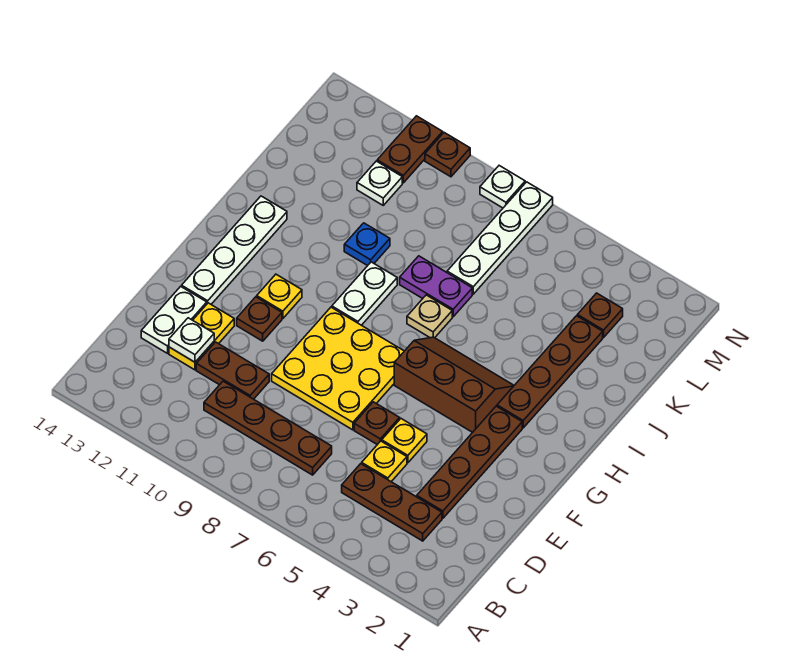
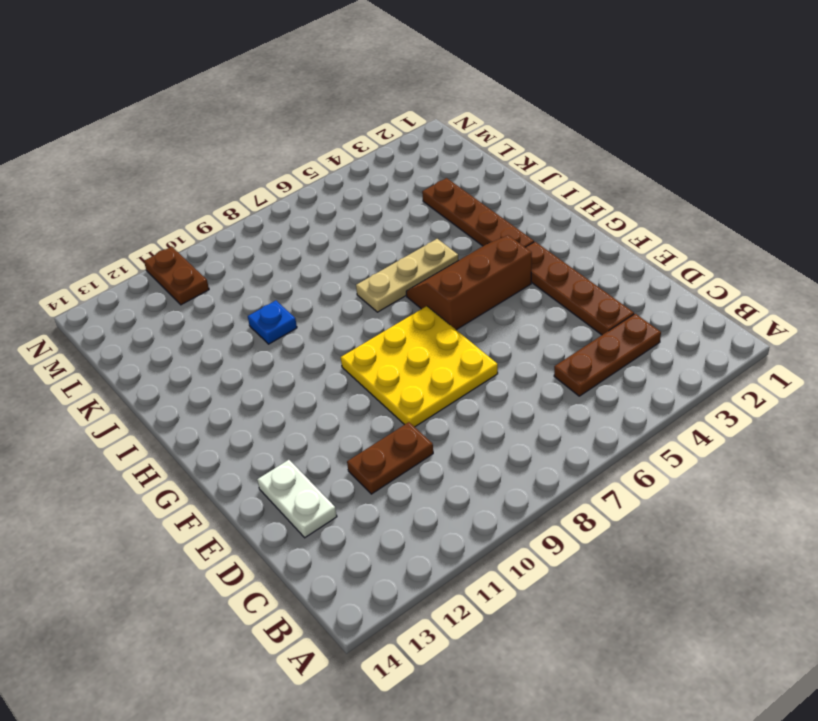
tan 1x3 plate [356,239,458,312] -> tan 1x1 plate [407,295,452,338]
none -> brown 1x4 plate [204,381,332,475]
none -> yellow 1x1 plate [362,441,407,482]
none -> yellow 1x2 plate [169,303,234,370]

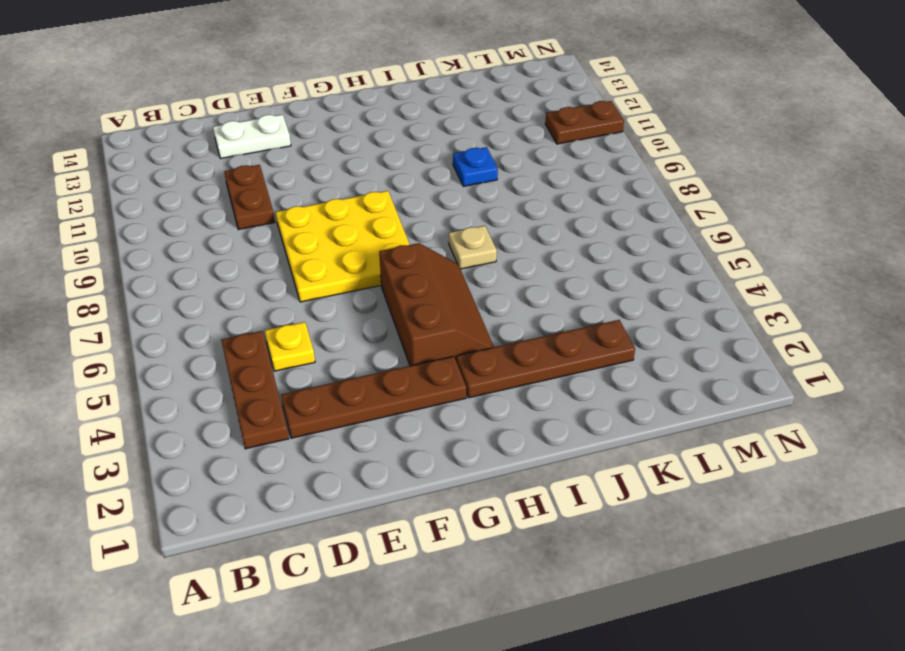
none -> brown 1x4 plate [204,381,332,475]
none -> yellow 1x2 plate [169,303,234,370]
none -> yellow 1x1 plate [382,419,427,463]

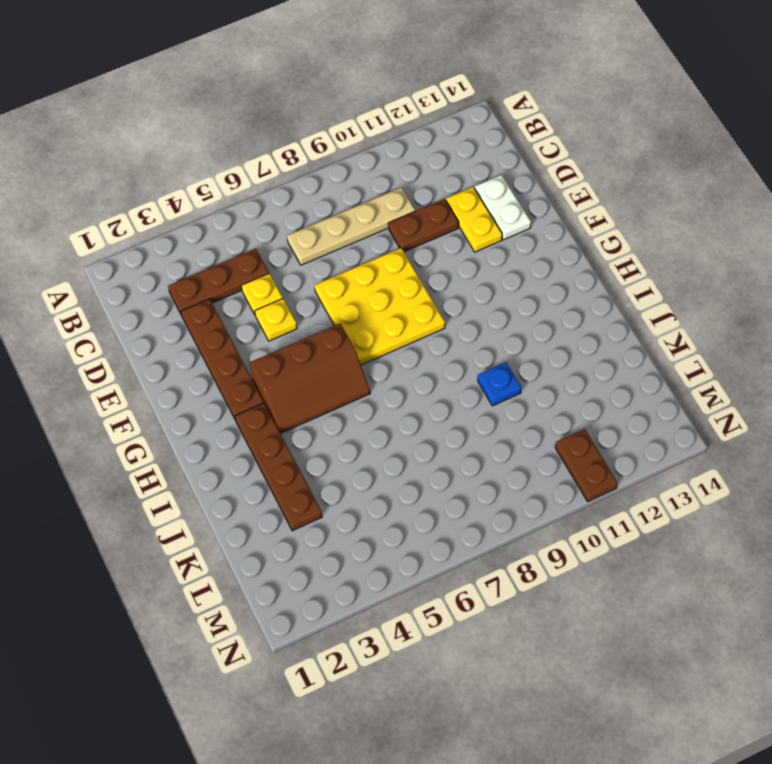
tan 1x4 plate [287,187,415,265] -> brown 1x4 plate [204,381,332,475]
none -> brown 1x1 plate [354,402,400,445]
none -> brown 1x1 plate [237,297,282,341]
none -> white 1x4 plate [182,196,287,304]

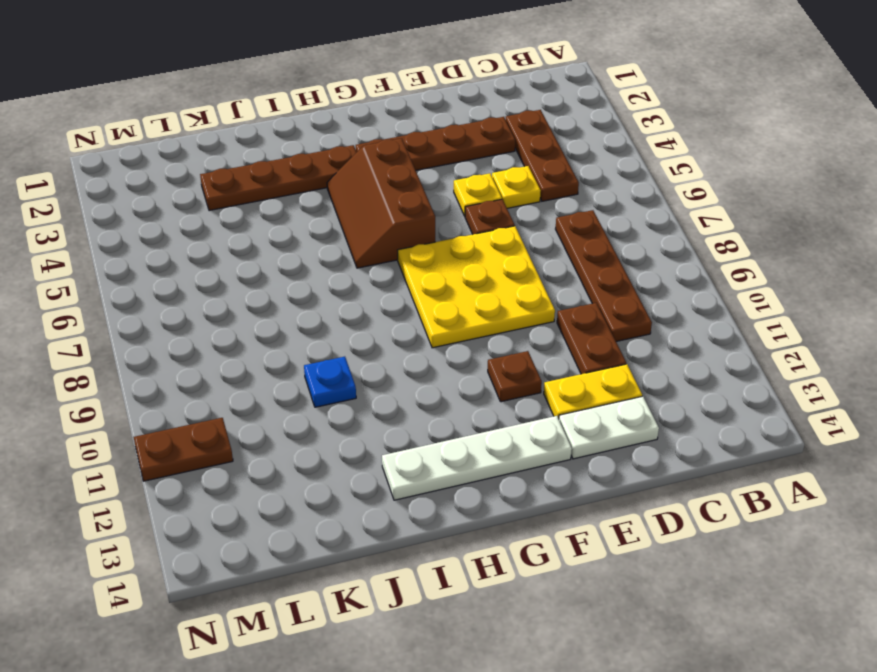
none -> yellow 1x1 plate [257,274,302,319]
none -> white 1x2 plate [332,262,397,325]
none -> tan 1x1 plate [407,295,452,338]

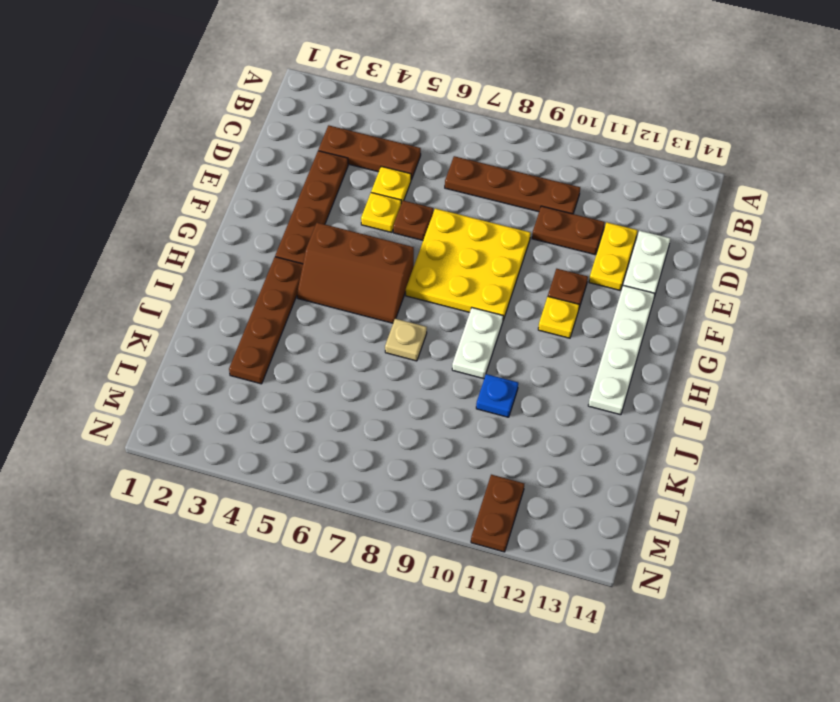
none -> purple 1x2 plate [400,256,472,317]
none -> white 1x4 plate [447,182,553,294]
none -> brown 1x1 plate [577,293,623,337]

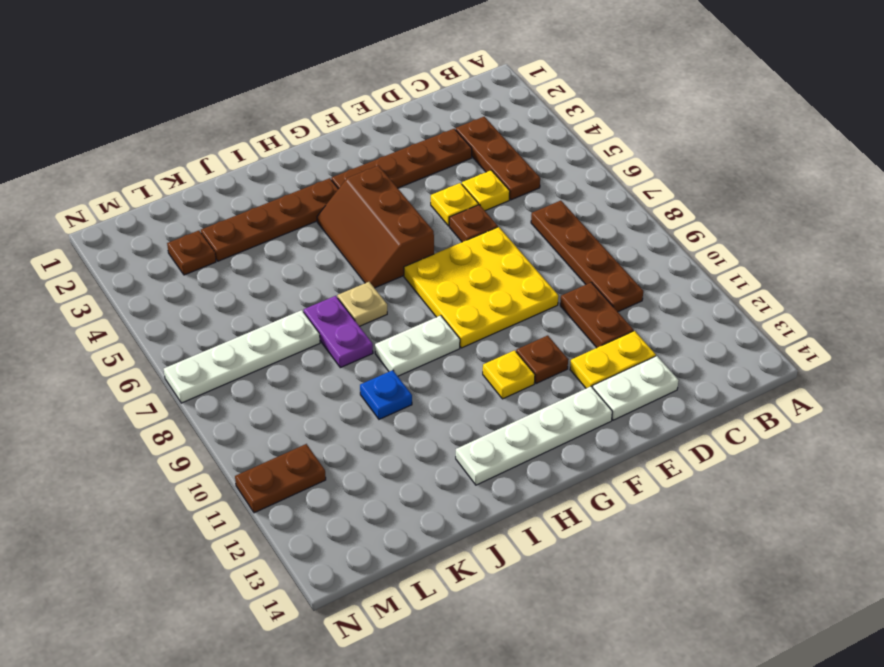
none -> white 1x1 plate [357,161,402,205]
none -> white 1x1 plate [480,166,525,208]
none -> brown 1x1 plate [425,133,470,177]

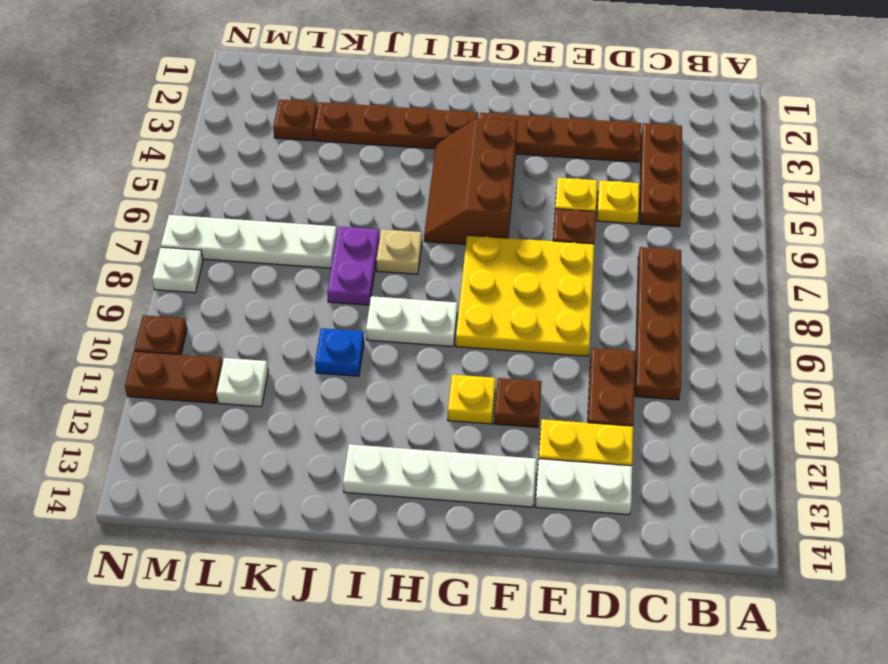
none -> white 1x1 plate [169,318,214,362]

